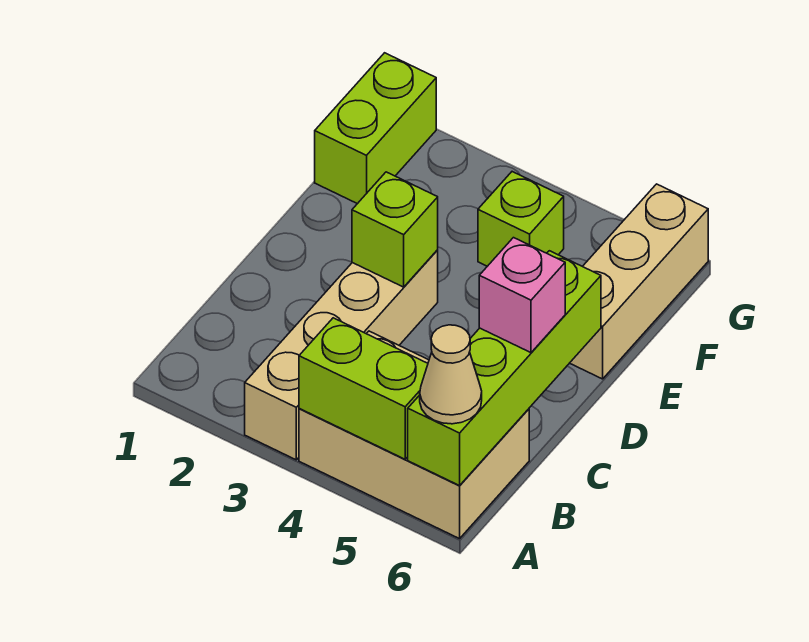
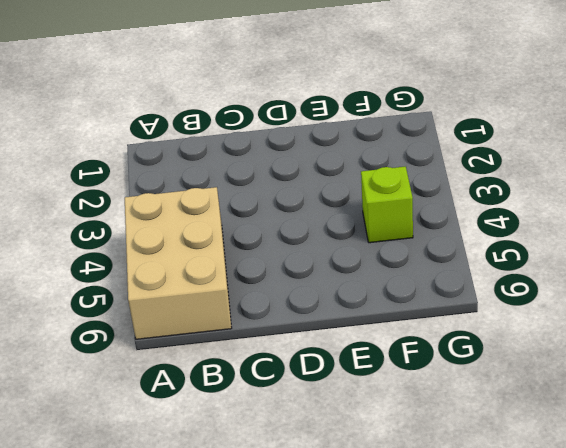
none -> tan 1x4 brick [245,250,438,460]
none -> tan 1x3 brick [570,184,708,379]

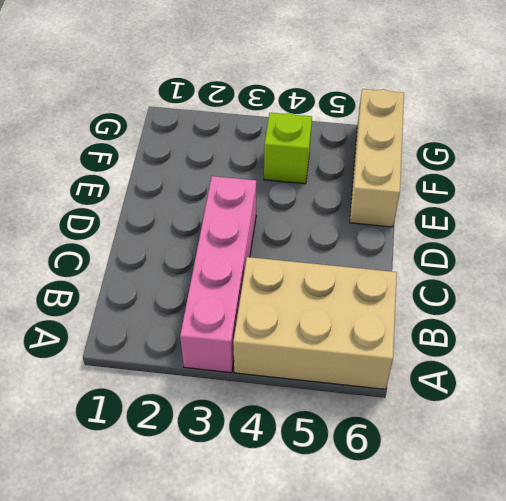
pink 1x4 brick [180,176,256,373] -> tan 1x4 brick [245,250,438,460]
none -> lime 1x2 brick [315,53,436,204]
none -> lime 1x2 brick [299,318,428,459]

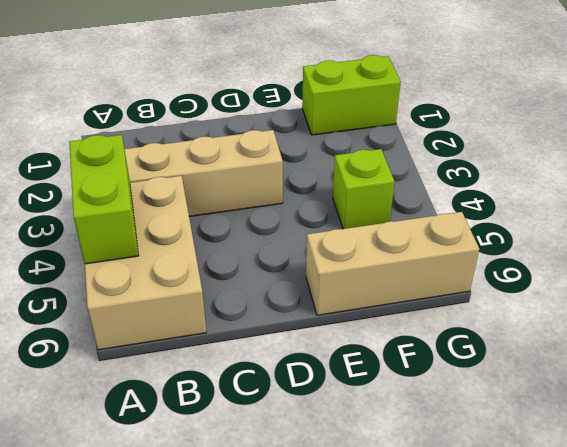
none -> lime 1x4 brick [408,251,601,486]
none -> lime 1x1 brick [352,172,438,287]

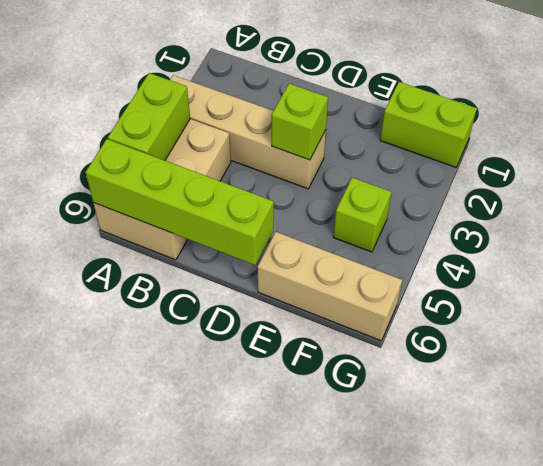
none -> tan 1x1 cone [420,325,482,424]
none -> pink 1x1 brick [479,238,565,353]

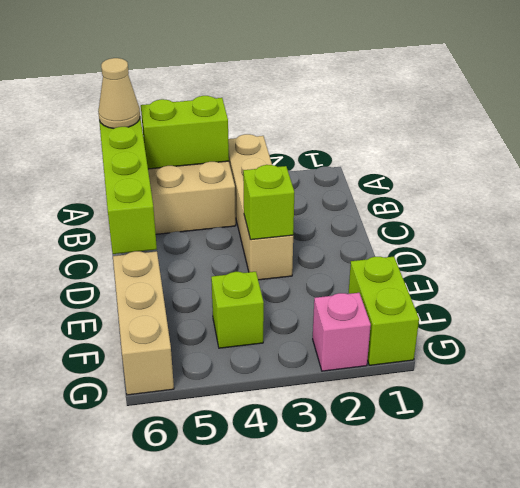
pink 1x1 brick [313,293,371,371] -> pink 1x1 brick moved to [479,238,565,353]

